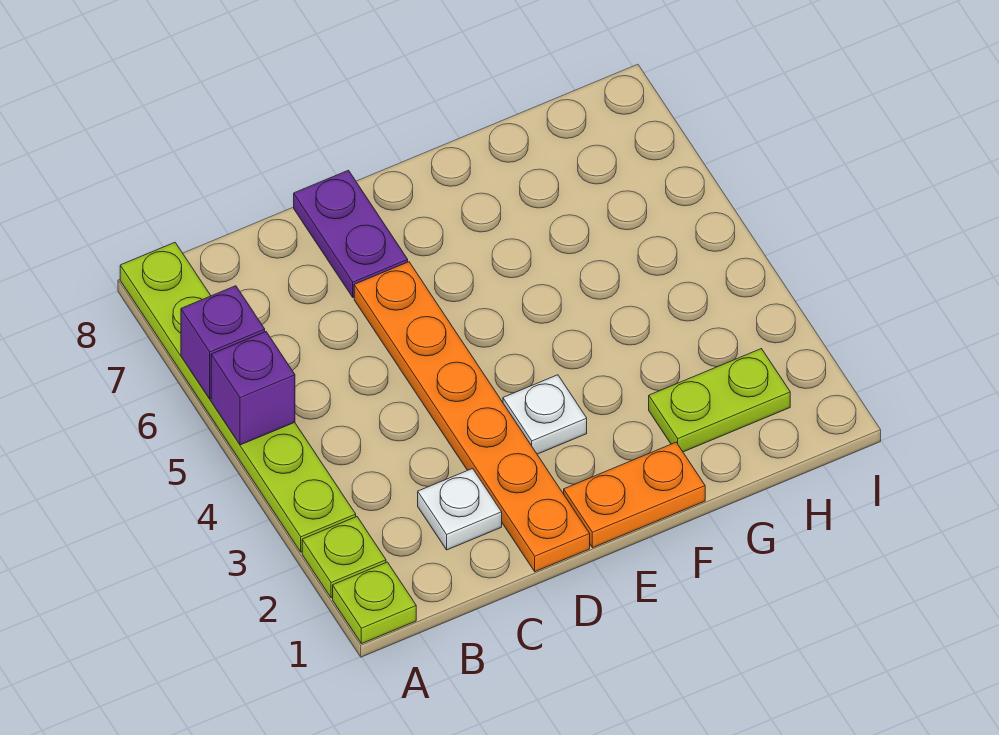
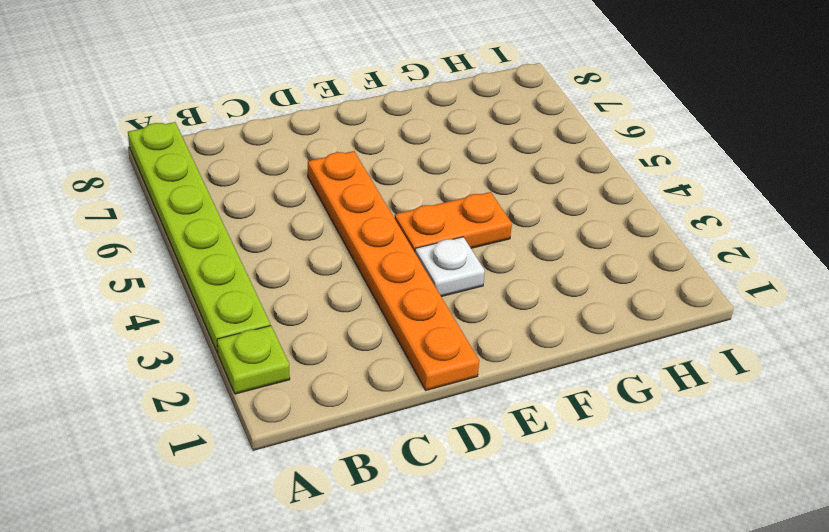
orange 1x2 plate [394,192,512,252] -> orange 1x2 plate moved to [564,442,705,548]
none -> lime 1x1 plate [333,562,416,644]
none -> white 1x1 plate [418,469,502,550]

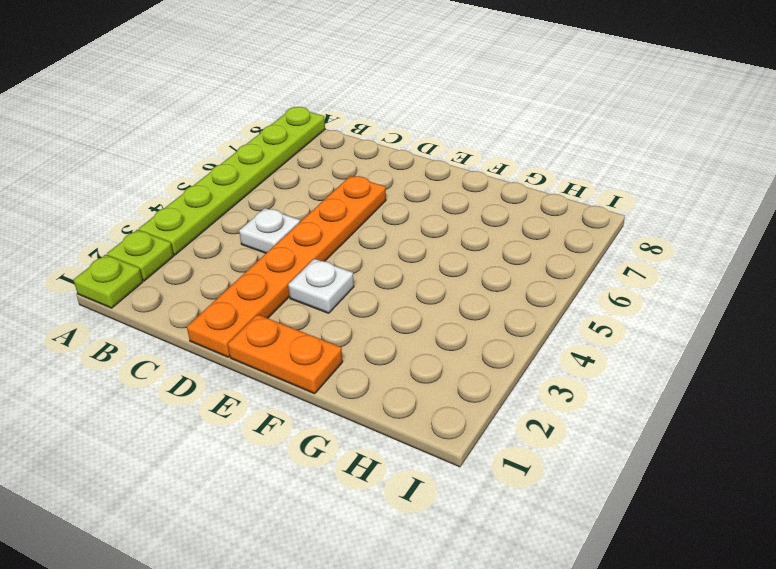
white 1x1 plate [239,208,300,253] -> white 1x1 plate moved to [418,469,502,550]
none -> purple 1x2 plate [294,170,408,297]
none -> lime 1x2 plate [649,349,790,452]

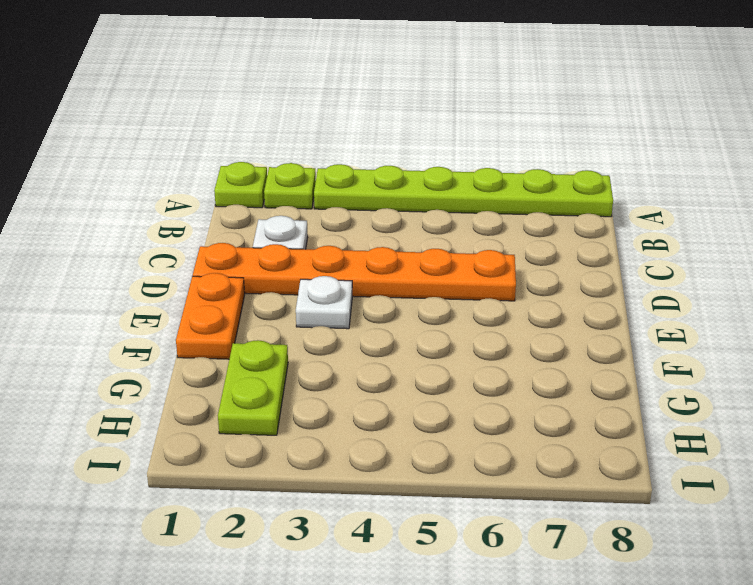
none -> purple 1x2 plate [294,170,408,297]
none -> purple 1x1 brick [211,332,295,445]

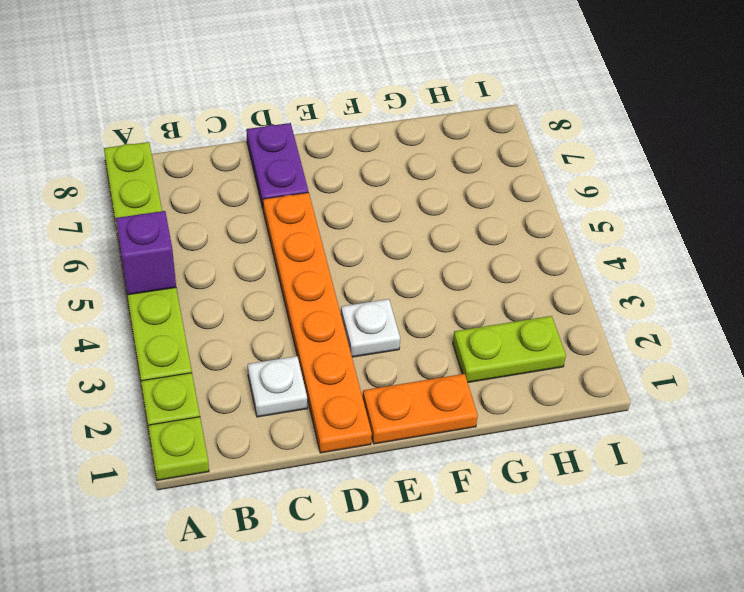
none -> purple 1x1 brick [181,286,265,399]

